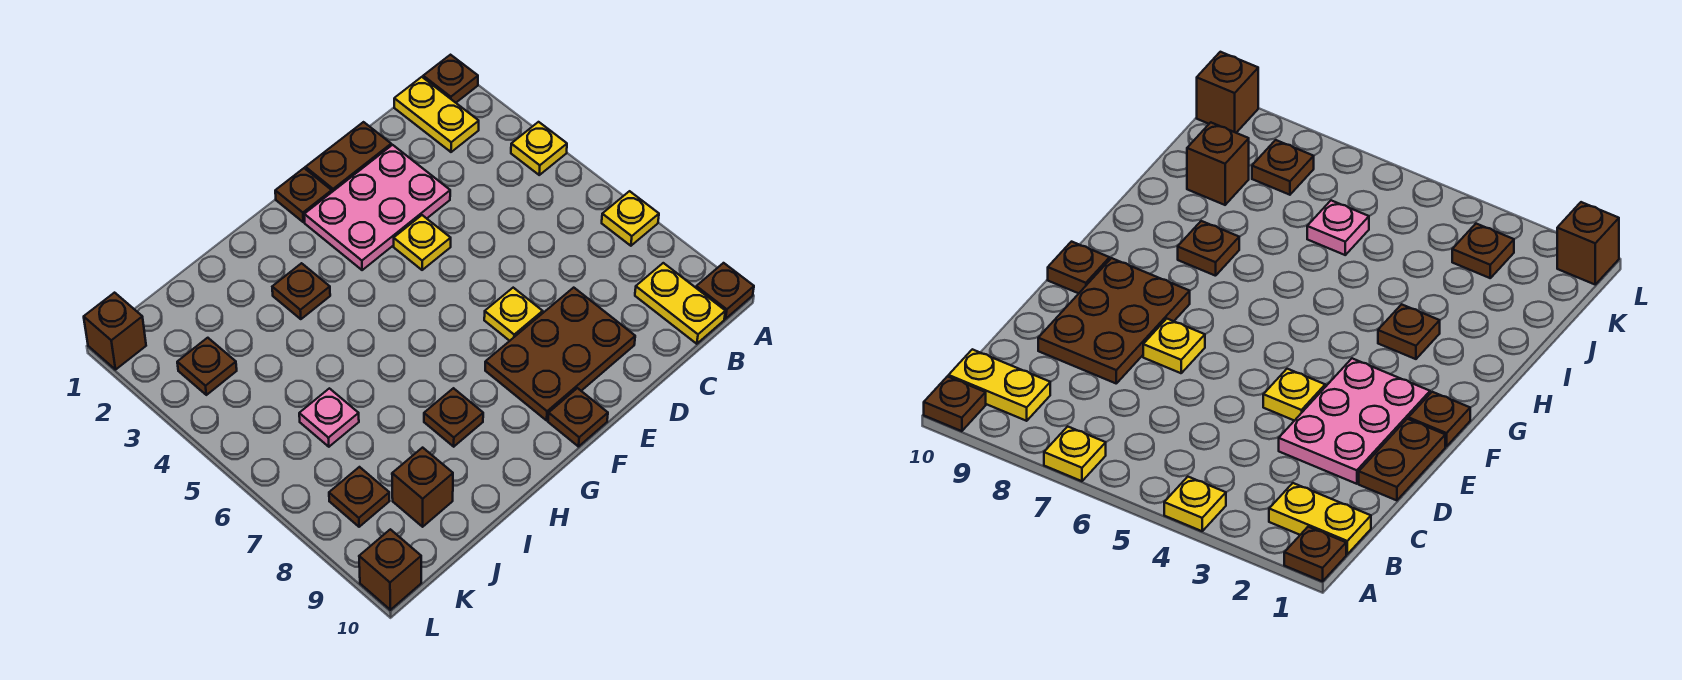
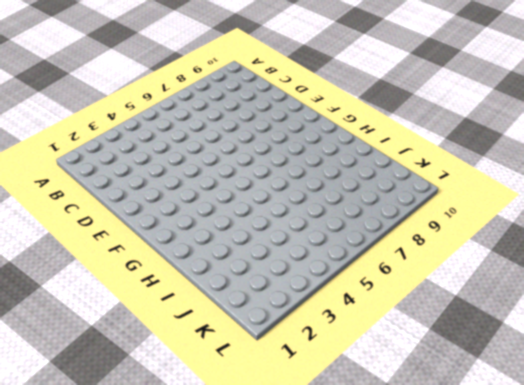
none -> brown 1x1 plate [423,55,478,103]
none -> yellow 1x1 plate [511,122,567,175]
none -> yellow 1x1 plate [602,191,659,246]

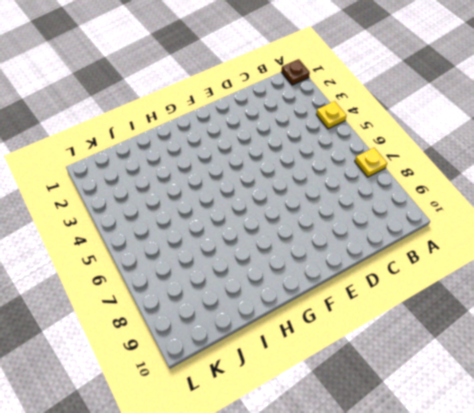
none -> brown 1x1 plate [696,263,754,319]
none -> yellow 1x2 plate [394,77,479,152]
none -> yellow 1x2 plate [635,263,725,344]

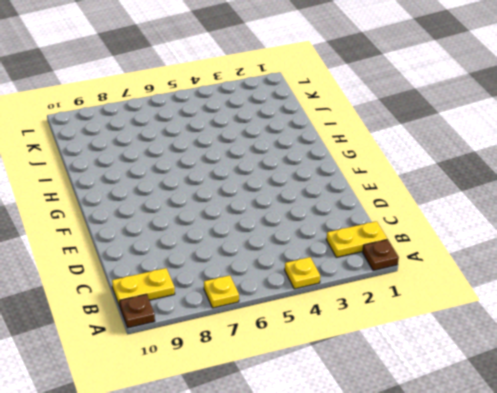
none -> brown 1x2 plate [306,122,391,192]
none -> pink 2x3 plate [304,145,450,270]
none -> brown 2x3 plate [485,288,635,420]

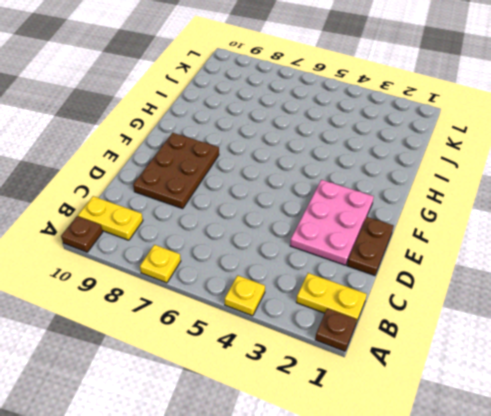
none -> yellow 1x1 plate [394,215,451,270]
none -> yellow 1x1 plate [484,288,543,341]
none -> brown 1x1 plate [275,168,332,222]

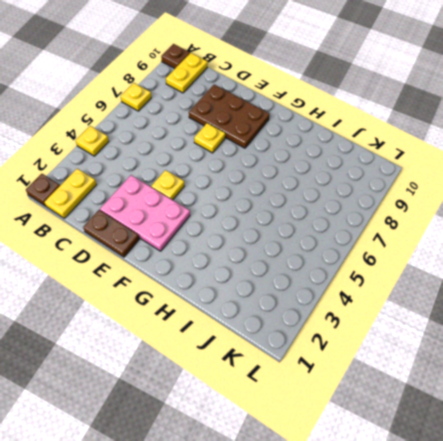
none -> brown 1x1 plate [275,168,332,222]
none -> brown 1x1 plate [548,388,608,447]
none -> brown 1x1 plate [272,263,330,319]

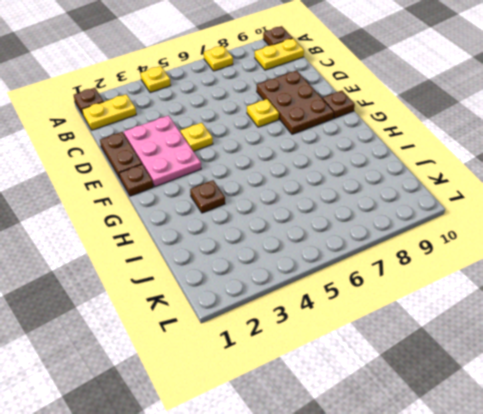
none -> brown 1x1 plate [424,388,483,447]
none -> pink 1x1 plate [299,388,359,447]
none -> brown 1x1 brick [392,448,453,527]

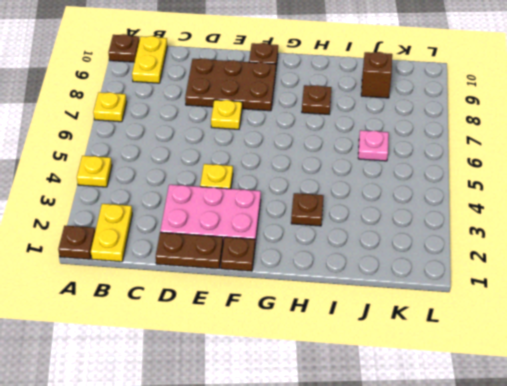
none -> brown 1x1 plate [177,338,237,395]
none -> brown 1x1 plate [329,467,389,527]
none -> brown 1x1 brick [84,293,146,370]

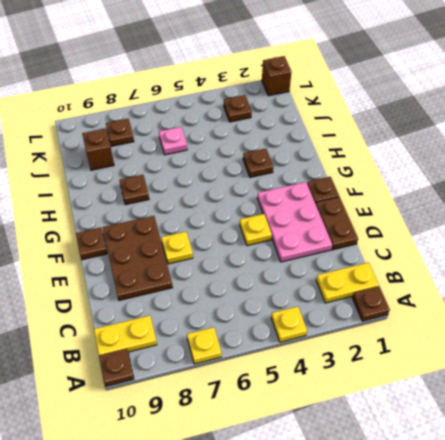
none -> brown 1x1 brick [359,529,421,610]

